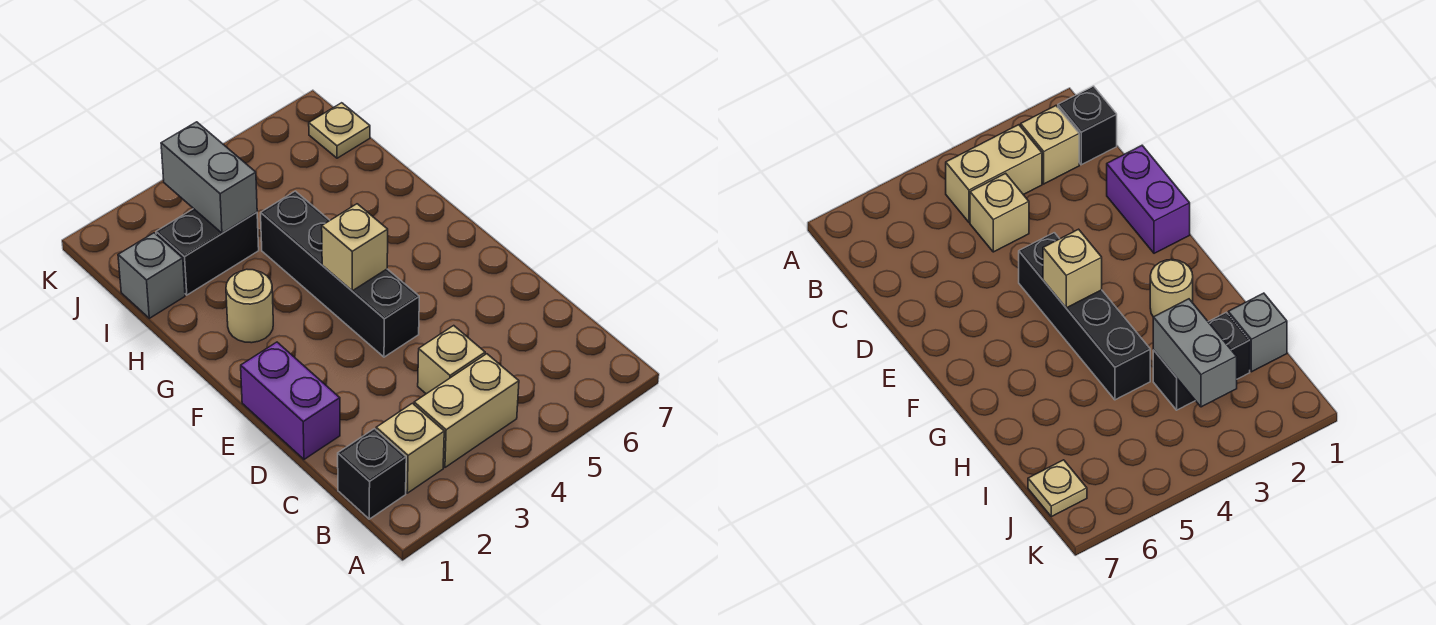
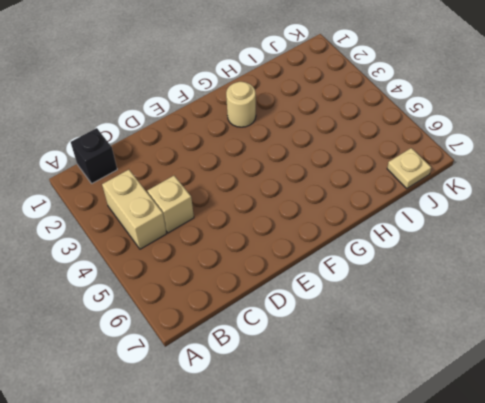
none -> tan 1x1 brick [376,403,444,493]
none -> purple 1x2 brick [241,342,340,459]
none -> black 1x4 brick [261,191,419,357]

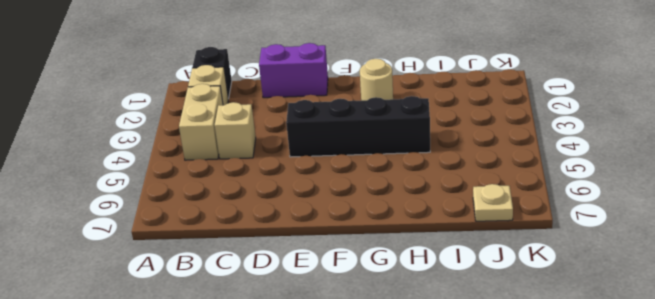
none -> grey 1x1 brick [118,233,185,318]
none -> black 1x2 brick [156,209,259,295]
none -> tan 1x1 brick [322,204,388,291]

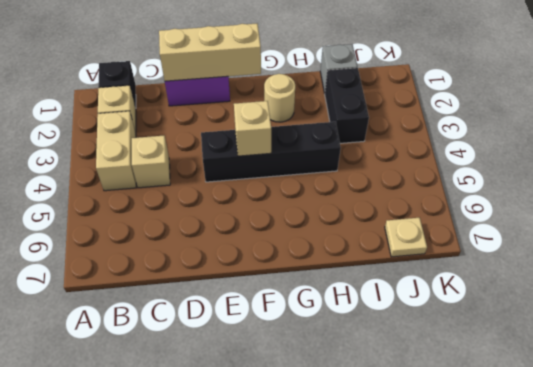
tan 1x3 brick [159,24,261,81] -> none
none -> grey 1x2 brick [161,122,257,233]

